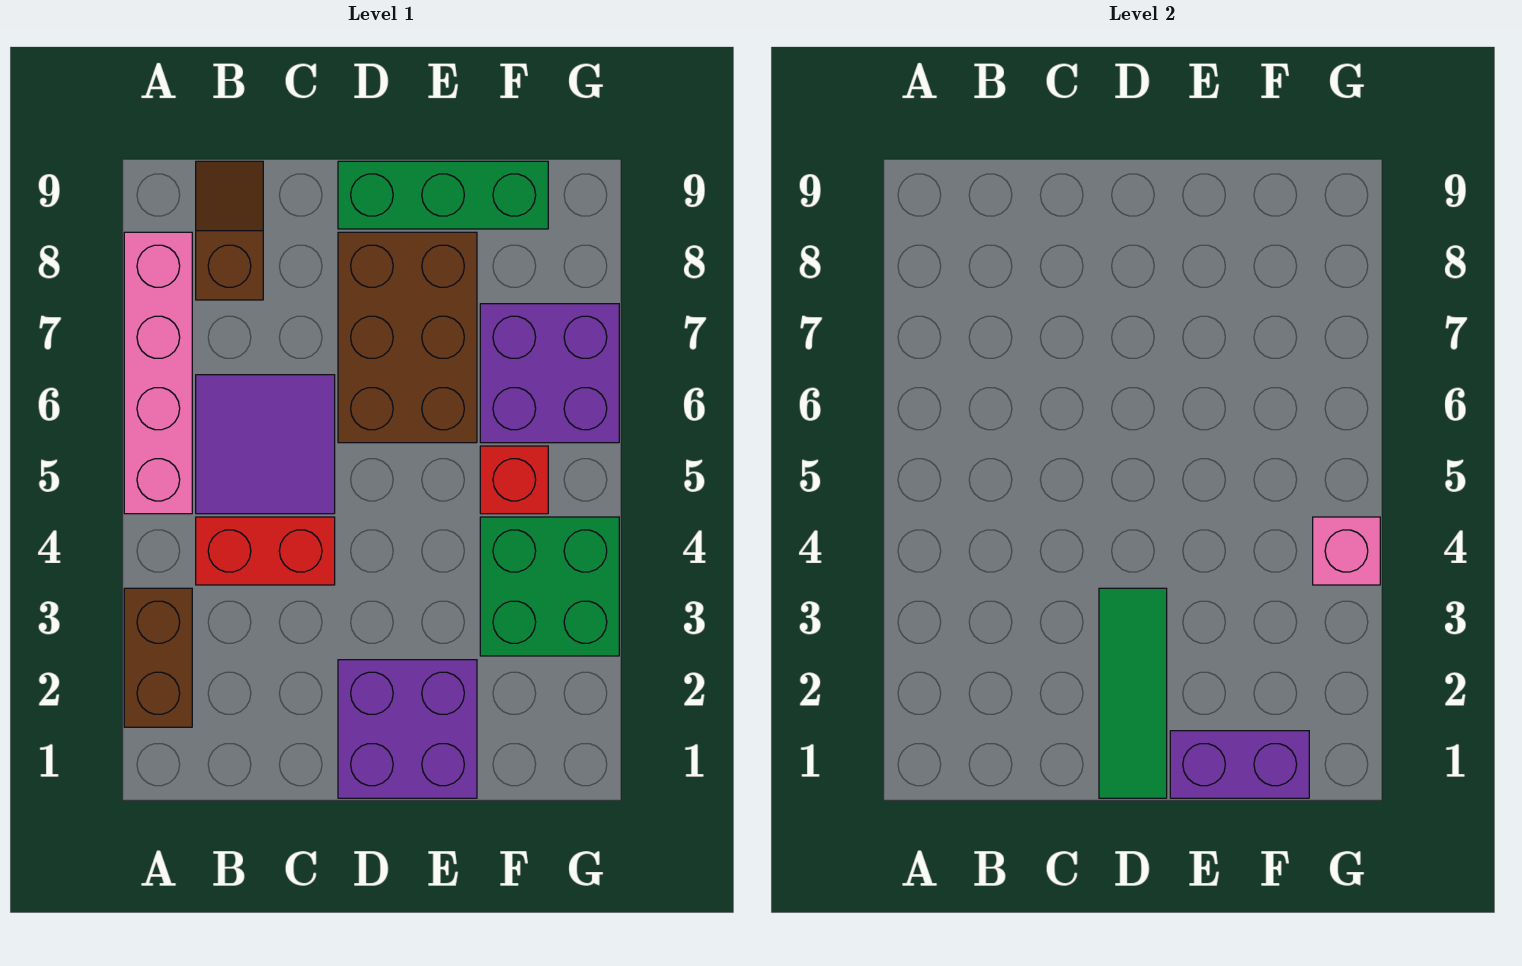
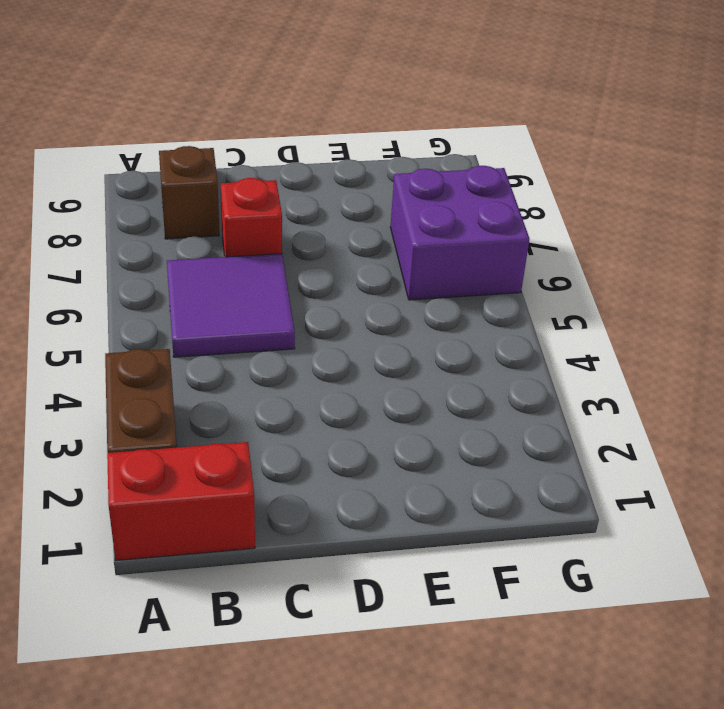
red 1x2 brick [107,442,255,561] -> red 1x2 brick moved to [196,517,335,585]
red 1x1 brick [221,178,282,257] -> red 1x1 brick moved to [480,446,548,514]
none -> pink 1x4 brick [124,232,192,514]
none -> purple 2x2 brick [338,660,477,798]
none -> brown 2x3 brick [338,232,477,443]

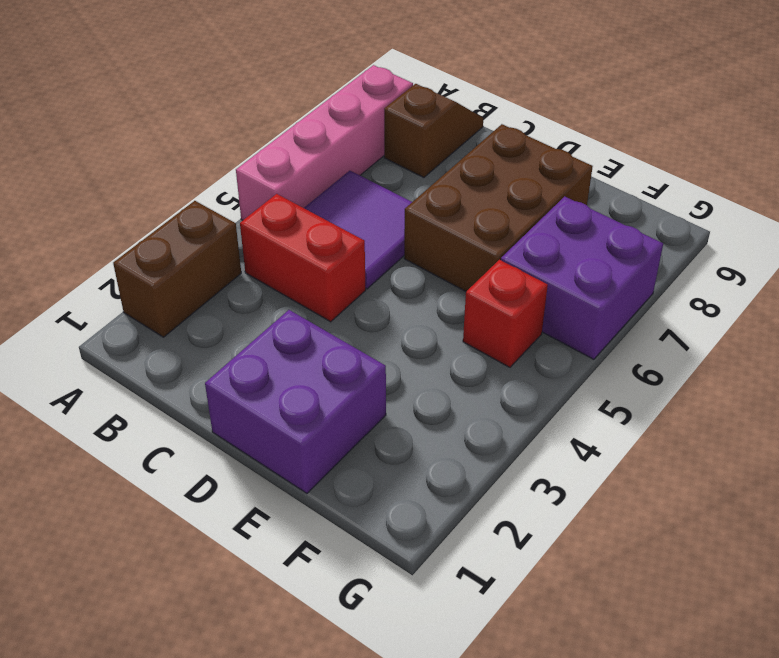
none -> green 1x3 brick [338,161,548,229]
none -> green 2x2 brick [480,517,619,656]
none -> green 1x3 tile [1099,588,1167,798]

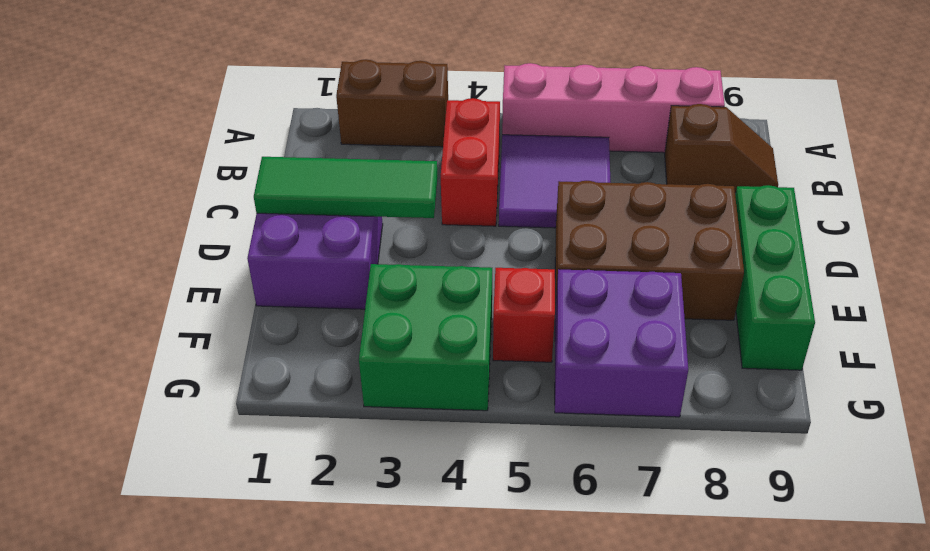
none -> purple 1x2 brick [1170,731,1309,798]
none -> pink 1x1 brick [1313,517,1380,585]

